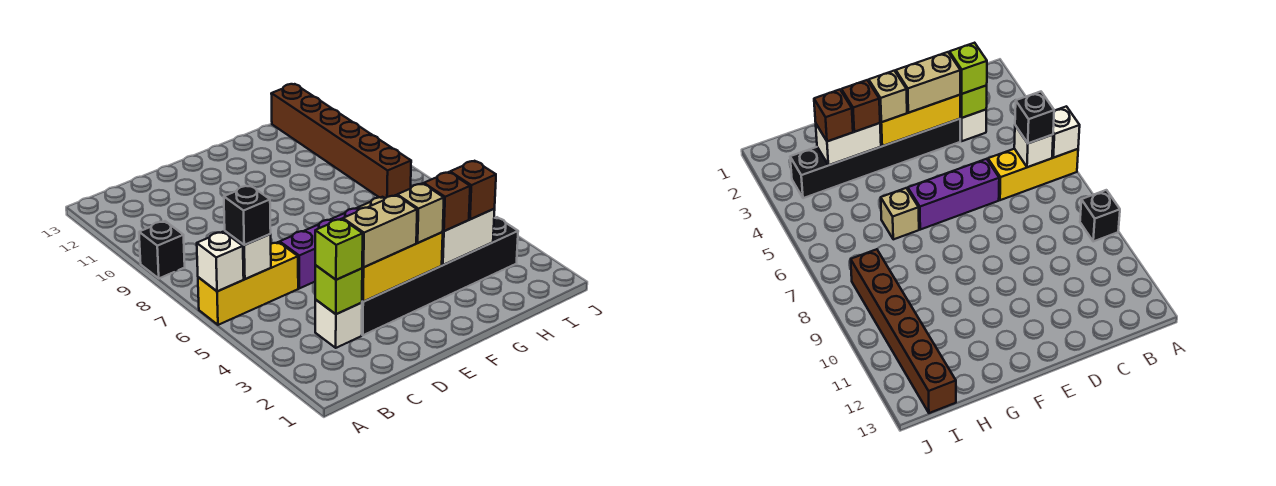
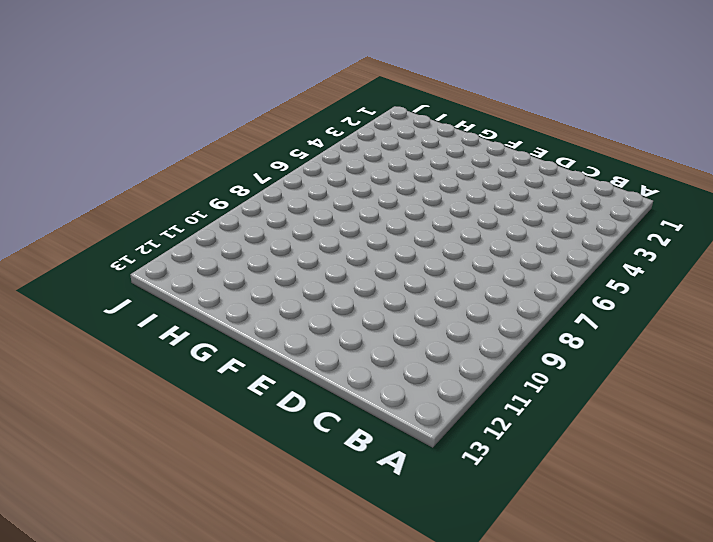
none -> yellow 1x3 brick [198,242,298,325]
none -> black 1x1 brick [139,221,185,278]
none -> white 1x1 brick [315,300,362,348]

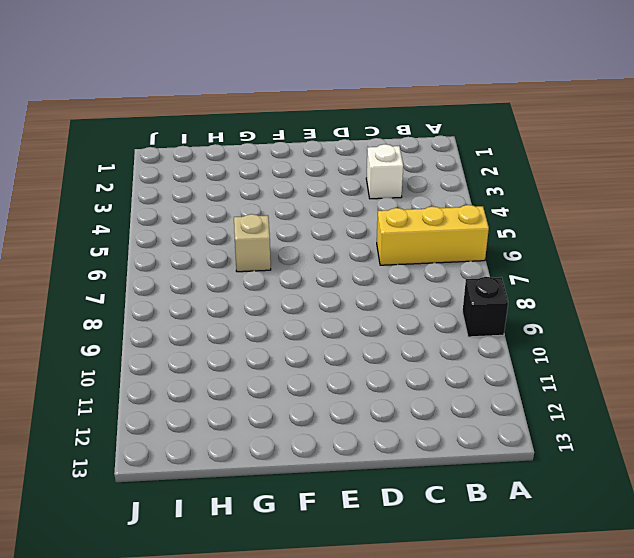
none -> black 1x6 brick [362,217,518,335]
none -> purple 1x3 brick [280,208,359,288]
none -> brown 1x6 brick [271,84,411,198]

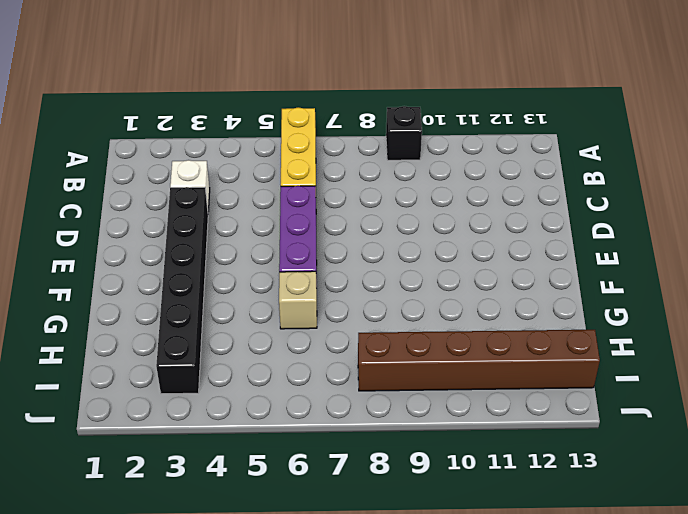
none -> white 1x1 brick [197,232,244,291]
none -> white 1x1 brick [225,231,271,279]
none -> lime 1x1 brick [315,265,362,314]

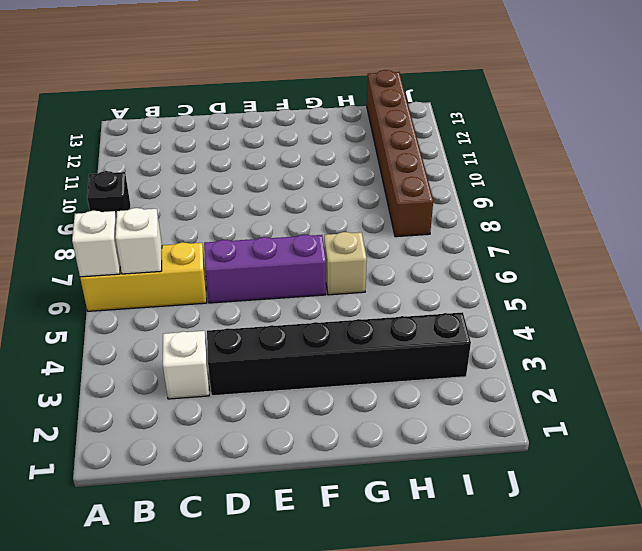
none -> lime 1x1 brick [315,265,362,314]
none -> yellow 1x3 brick [362,232,443,302]
none -> white 1x2 brick [442,209,495,265]

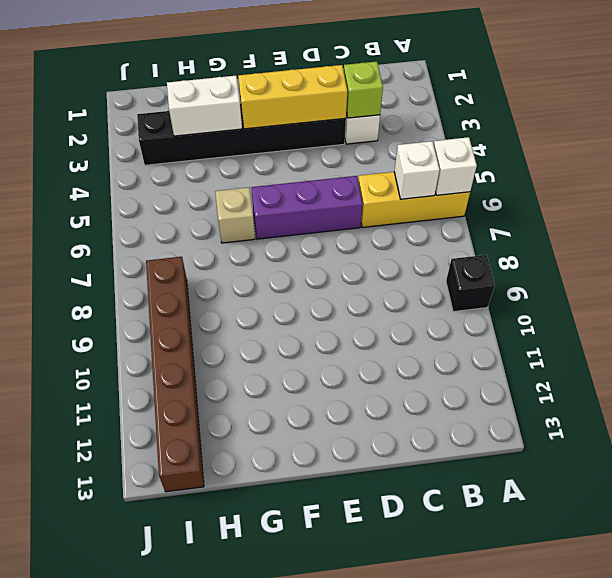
none -> black 1x1 brick [224,185,271,245]
none -> lime 1x1 brick [315,219,363,280]
none -> tan 1x2 brick [343,195,417,267]

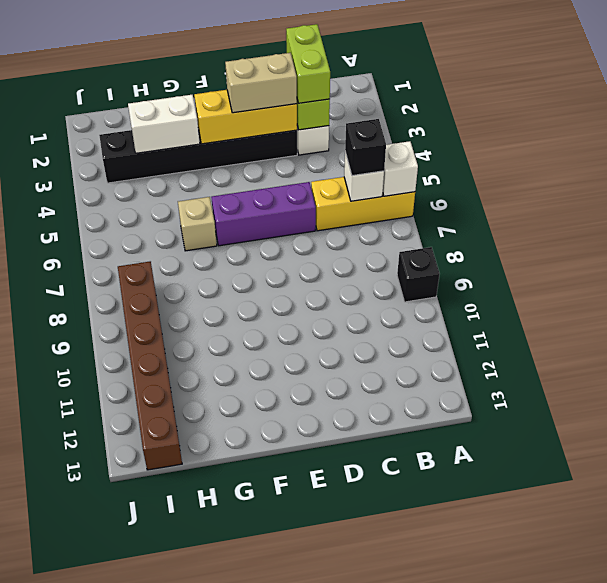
lime 1x2 brick [286,24,330,103] -> lime 1x1 brick [315,219,363,280]
none -> tan 1x1 brick [397,183,444,243]
none -> brown 1x1 brick [424,172,470,231]
none -> brown 1x1 brick [450,161,496,219]

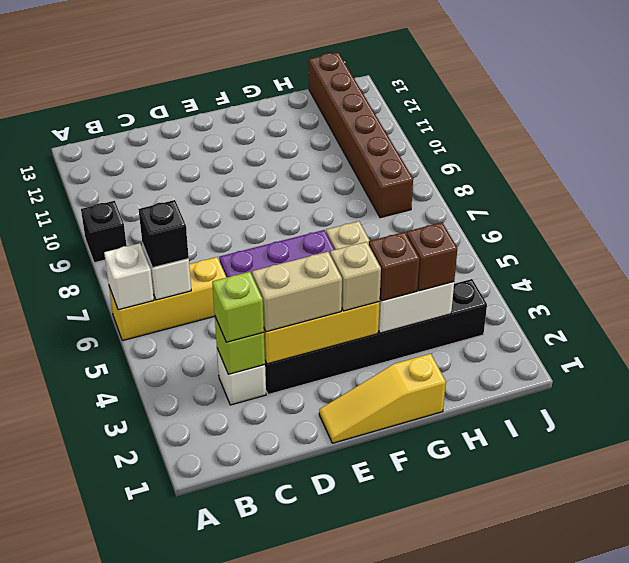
yellow 1x3 slope [319,354,446,443] -> none

